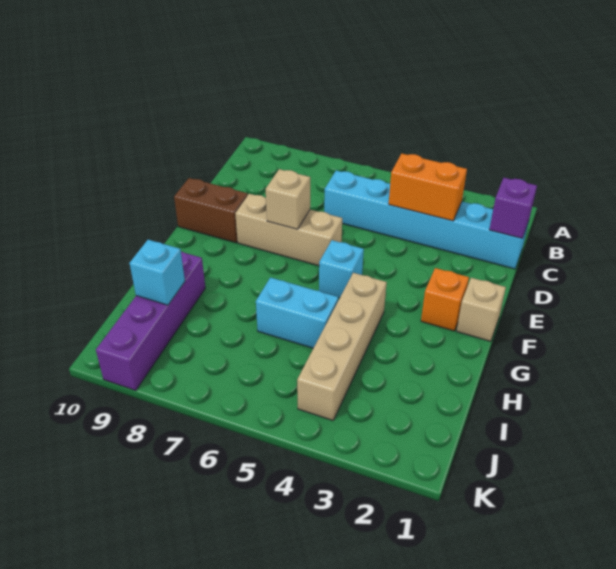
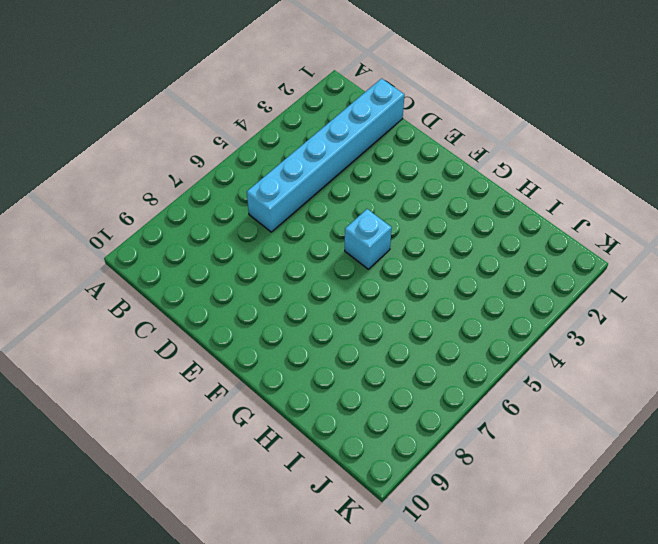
none -> tan 1x3 brick [235,194,342,266]
none -> brown 1x2 brick [174,178,248,243]
none -> tan 1x1 brick [457,278,506,341]

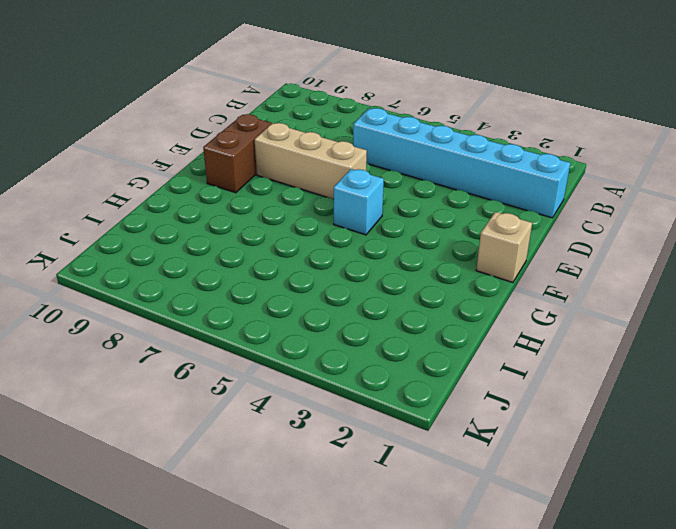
brown 1x2 brick [203,114,271,193] -> brown 1x2 brick turned to [174,178,248,243]
none -> orange 1x1 brick [421,268,469,331]
none -> tan 1x4 brick [297,273,387,420]
none -> cyan 1x2 brick [256,277,338,348]

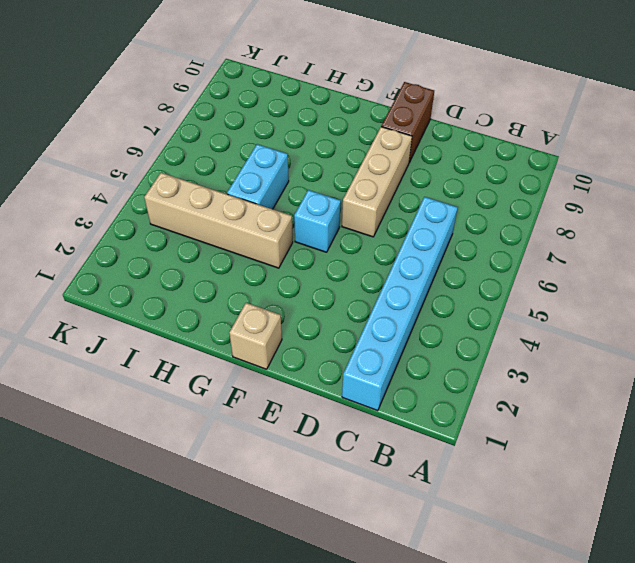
none -> orange 1x1 brick [421,268,469,331]
none -> purple 1x4 brick [96,252,205,391]
none -> purple 1x1 brick [489,178,537,238]

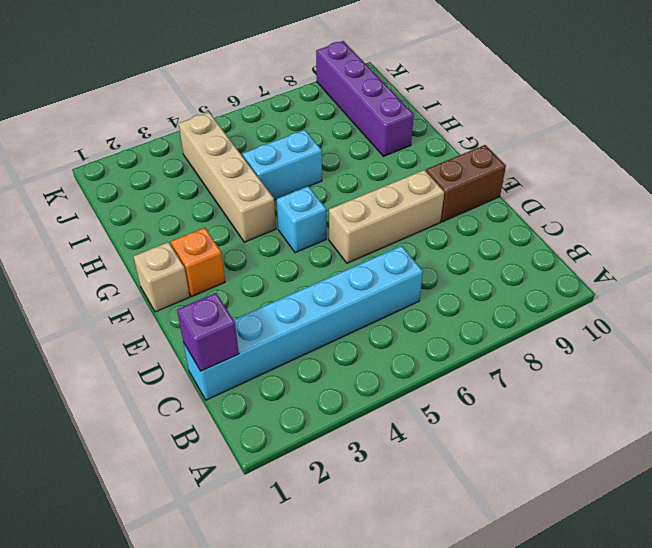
none -> orange 1x2 brick [389,154,467,221]
none -> tan 1x1 brick [266,169,310,229]
none -> cyan 1x1 brick [130,240,185,305]

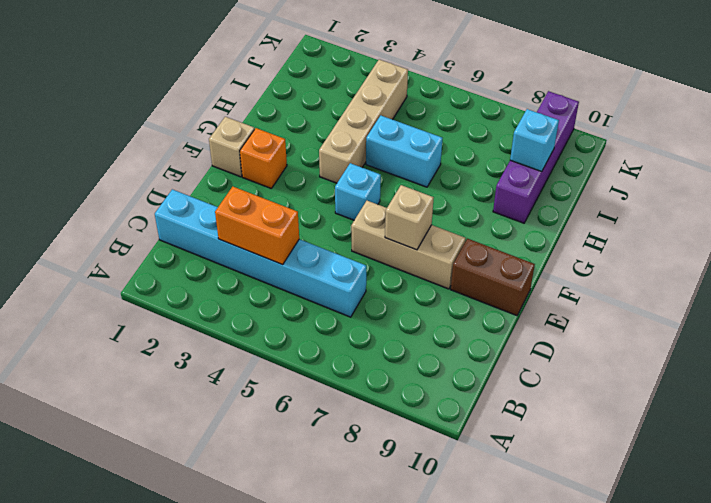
none -> purple 1x1 brick [489,178,537,238]

